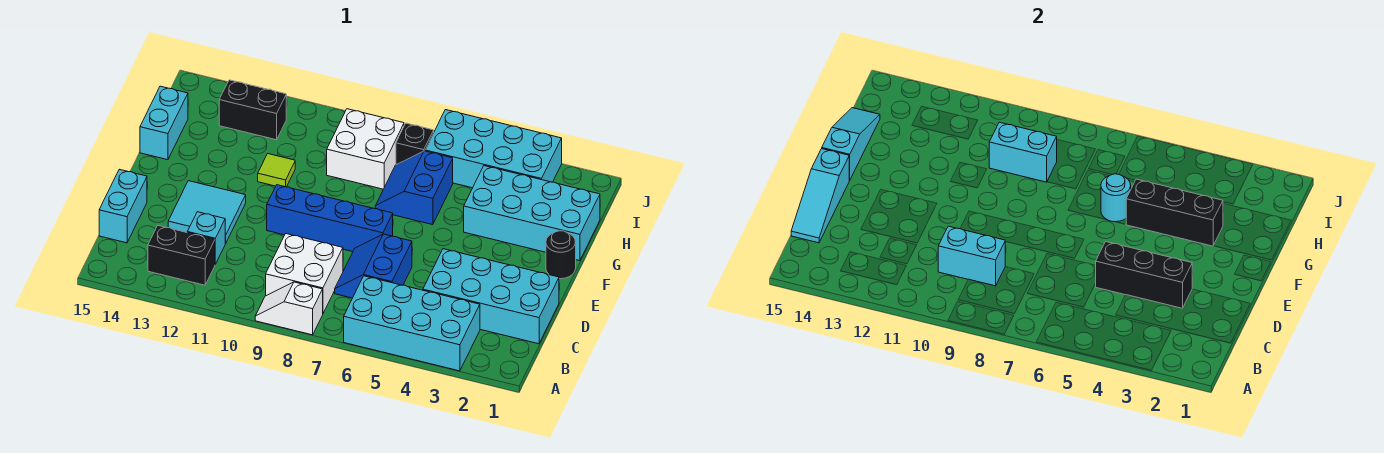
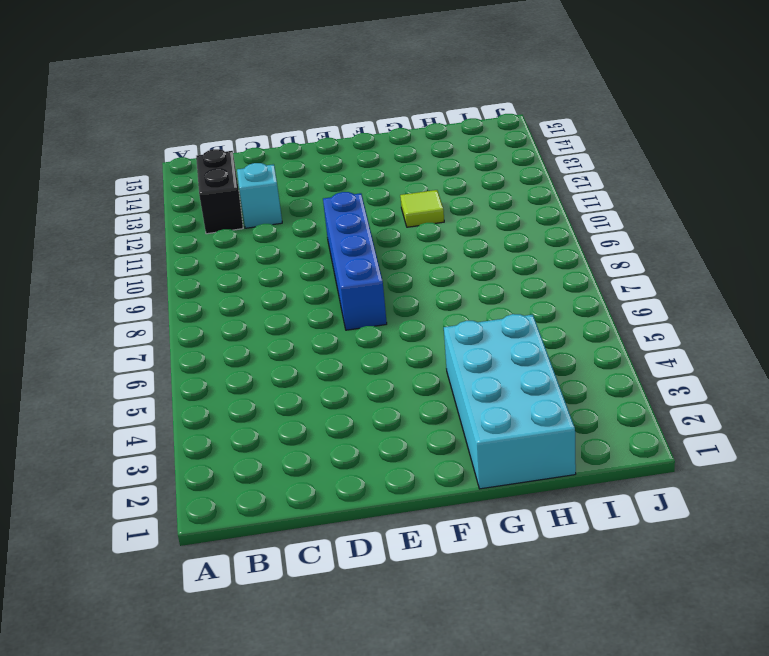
none -> cyan 2x4 brick [344,276,480,371]
none -> white 1x2 slope [255,282,323,335]
none -> white 2x2 brick [266,234,343,313]

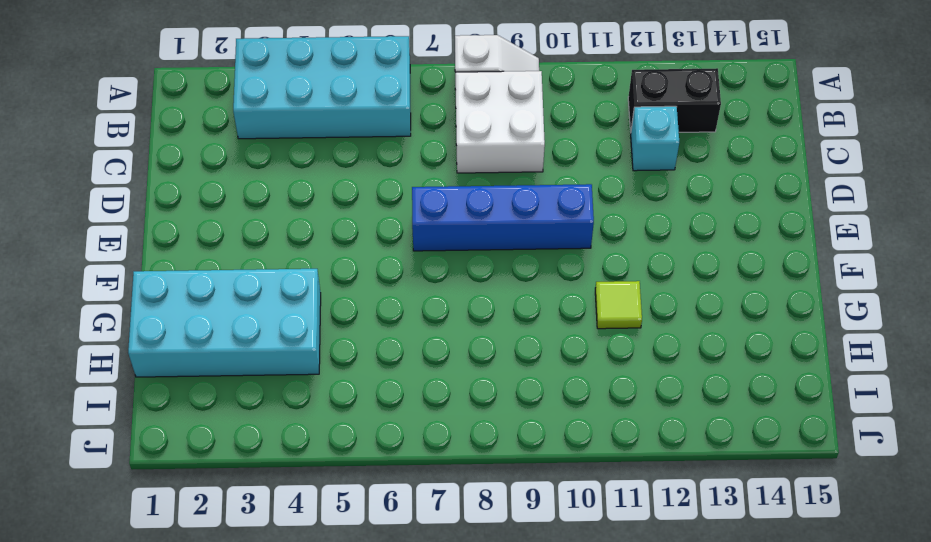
none -> cyan 2x4 brick [423,249,559,344]
none -> blue 2x2 slope [335,234,412,298]
none -> cyan 1x2 brick [99,169,147,243]

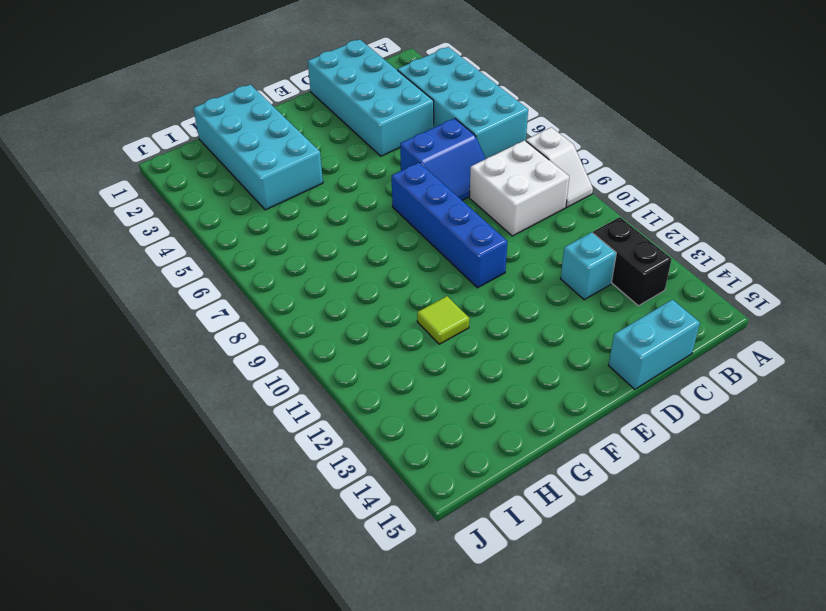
none -> cyan 2x2 tile [168,181,246,243]
none -> black 1x1 round brick [546,231,576,279]
none -> blue 2x2 slope [375,151,453,225]

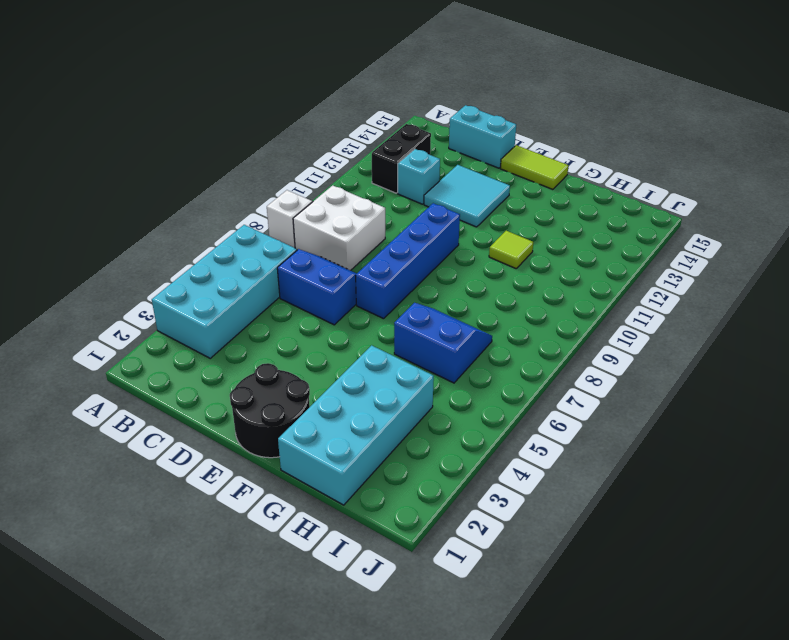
black 2x2 round brick [230,363,310,458] -> black 1x1 round brick [546,231,576,279]
lime 1x2 tile [500,145,568,189] -> none
none -> cyan 2x4 brick [423,249,559,344]
none -> cyan 1x2 brick [140,86,188,160]
none -> white 2x2 brick [327,109,404,189]

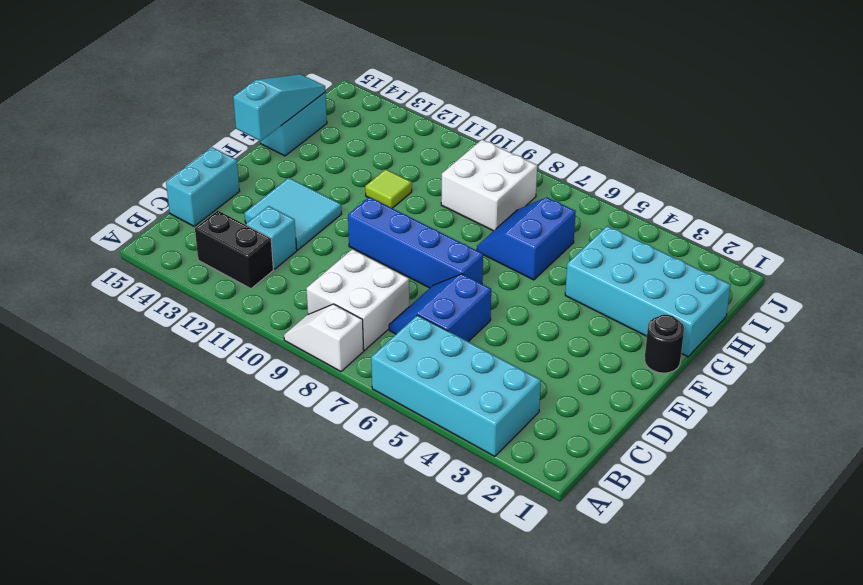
none -> cyan 2x4 brick [423,249,559,344]
none -> cyan 2x4 brick [425,110,562,188]
none -> black 1x1 brick [396,123,434,165]

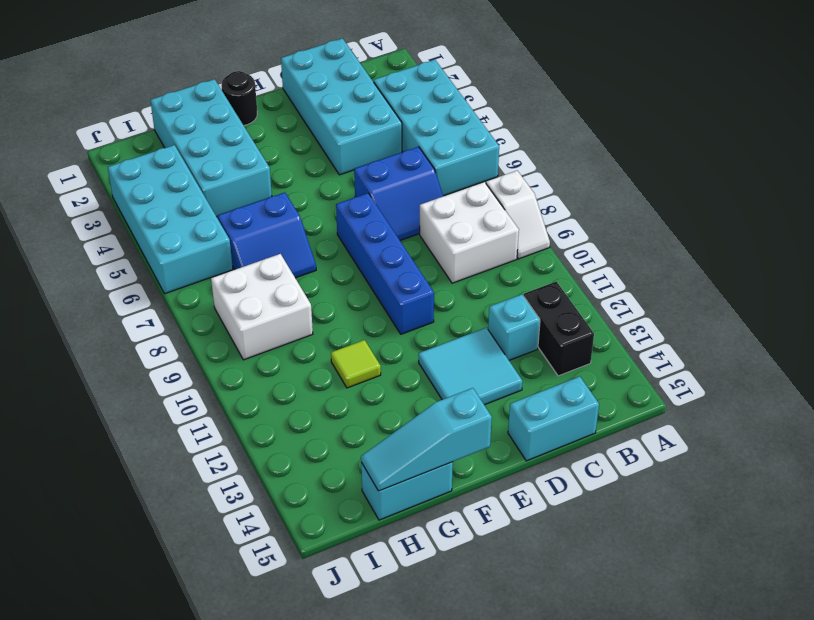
none -> black 1x1 brick [396,123,434,165]
none -> black 1x2 brick [219,80,286,140]
none -> cyan 1x2 brick [938,226,1005,286]

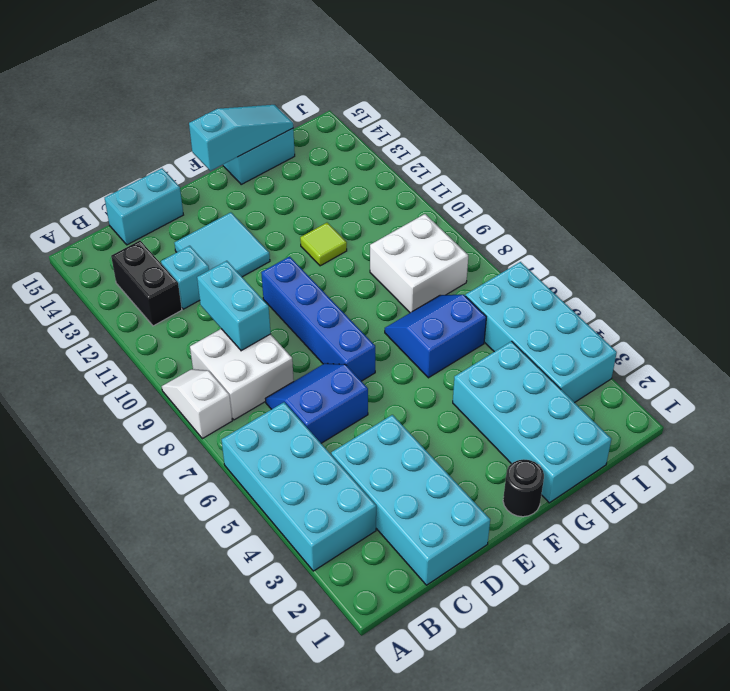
none -> black 1x1 brick [396,123,434,165]
none -> black 1x2 brick [219,80,286,140]
none -> cyan 1x3 slope [791,149,850,243]

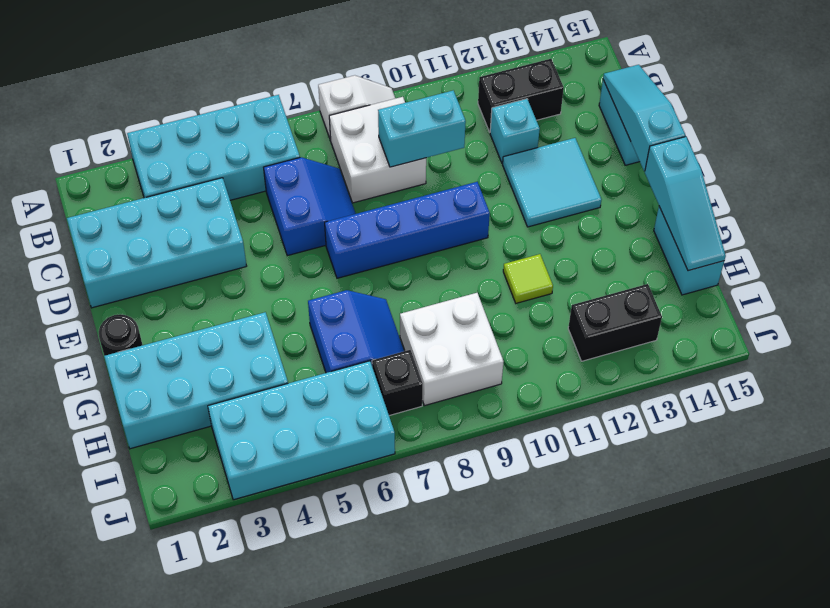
none -> black 1x3 brick [1096,242,1192,308]
none -> black 1x3 brick [1126,179,1223,246]
none -> cyan 1x1 round brick [1101,174,1131,222]

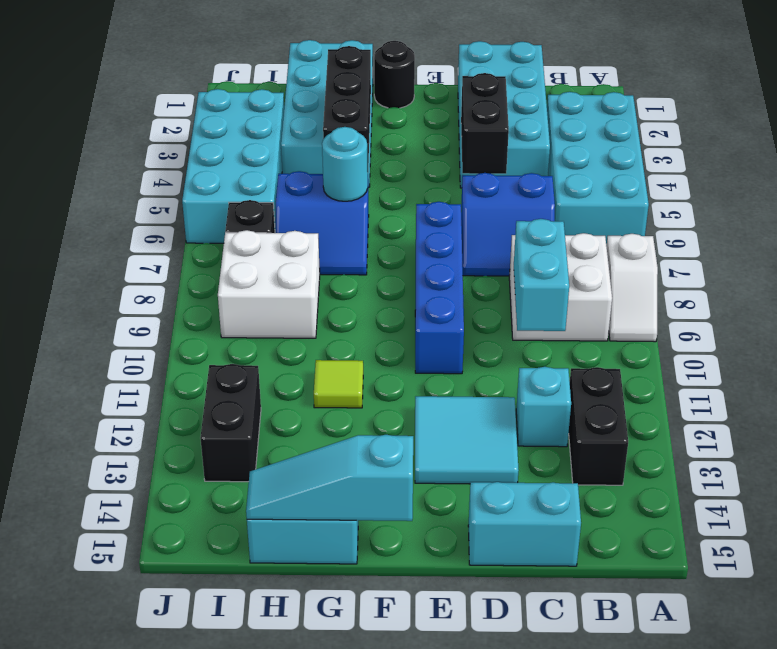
black 1x2 brick [461,73,509,174] -> black 1x3 brick [1096,242,1192,308]
none -> cyan 1x3 slope [791,149,850,243]
none -> cyan 1x2 brick [989,122,1057,182]

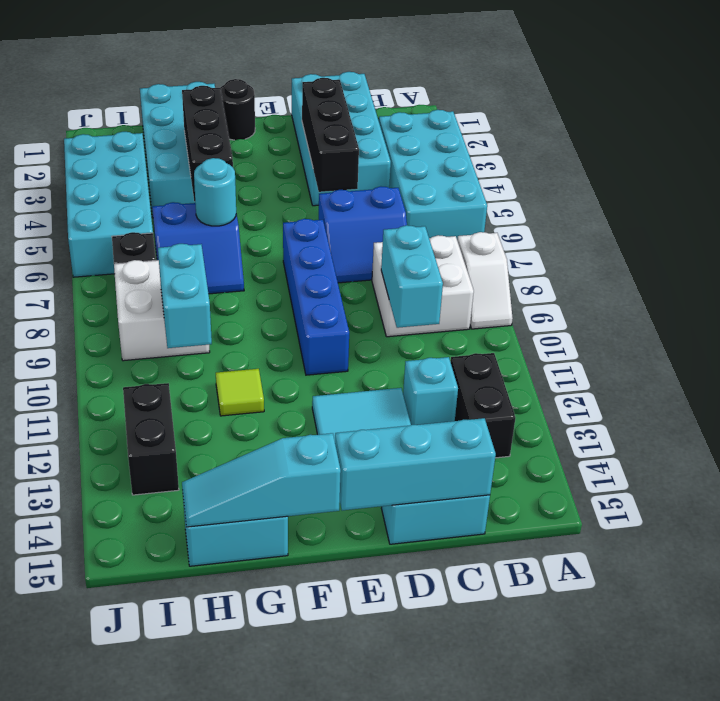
cyan 1x3 brick [335,418,496,511] -> cyan 1x3 slope [791,149,850,243]

